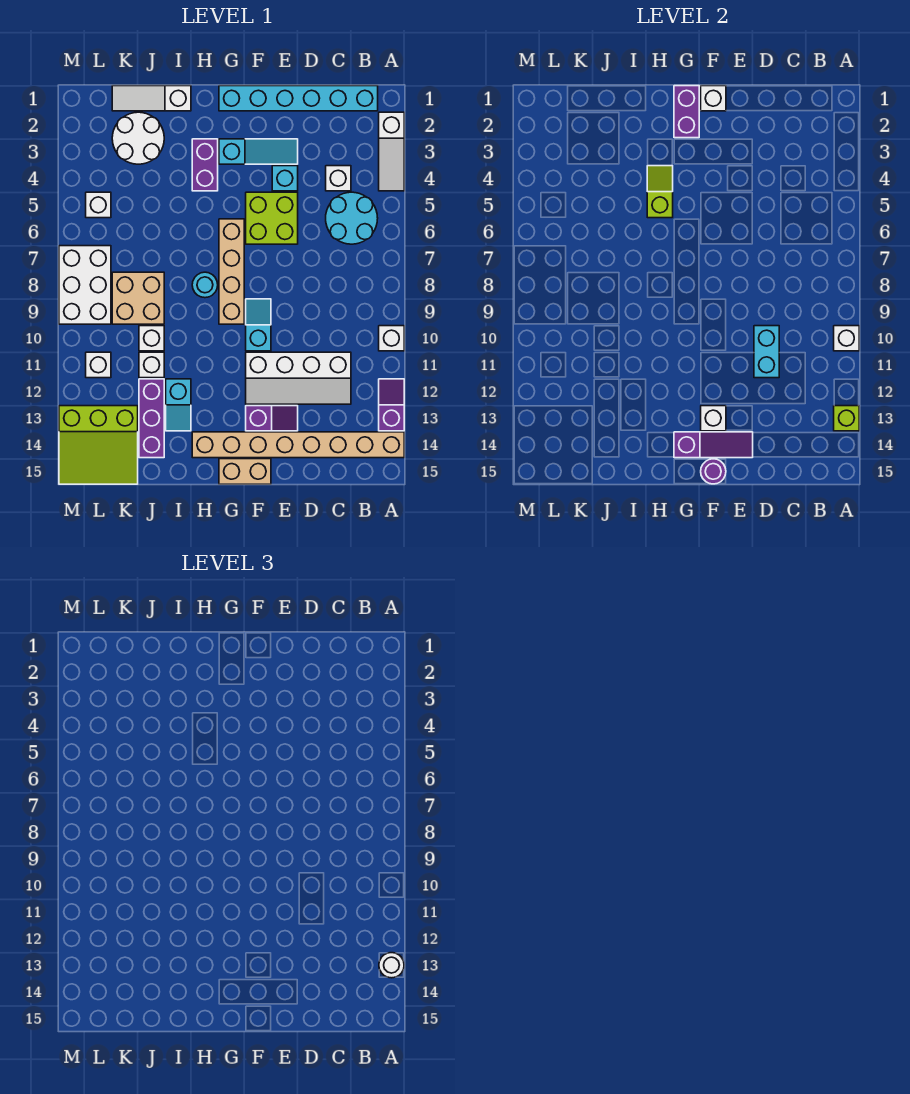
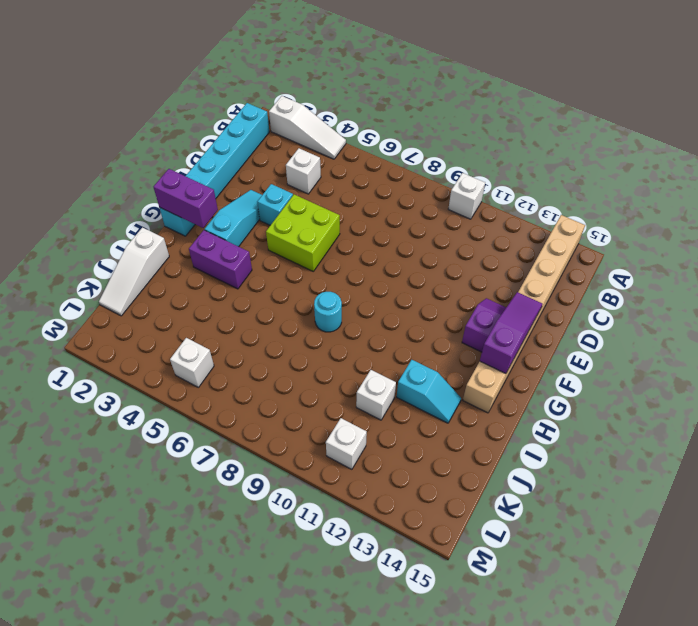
none -> purple 1x2 slope [379,379,404,431]
none -> cyan 2x2 round brick [326,192,378,244]
none -> white 2x4 slope [246,352,351,404]
none -> cyan 1x2 slope [246,299,271,351]

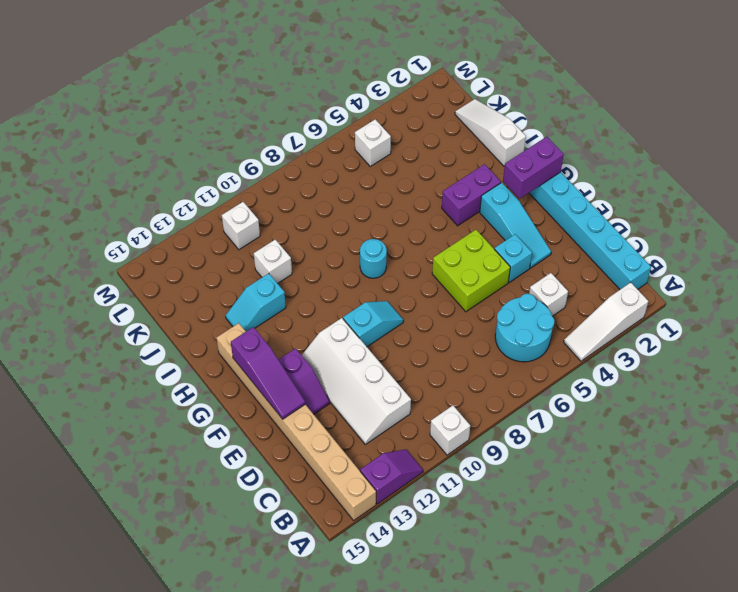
none -> tan 1x2 brick [219,459,271,484]
none -> tan 1x4 brick [219,219,244,324]
none -> white 2x2 round brick [112,112,164,164]
none -> tan 2x2 brick [112,272,164,324]

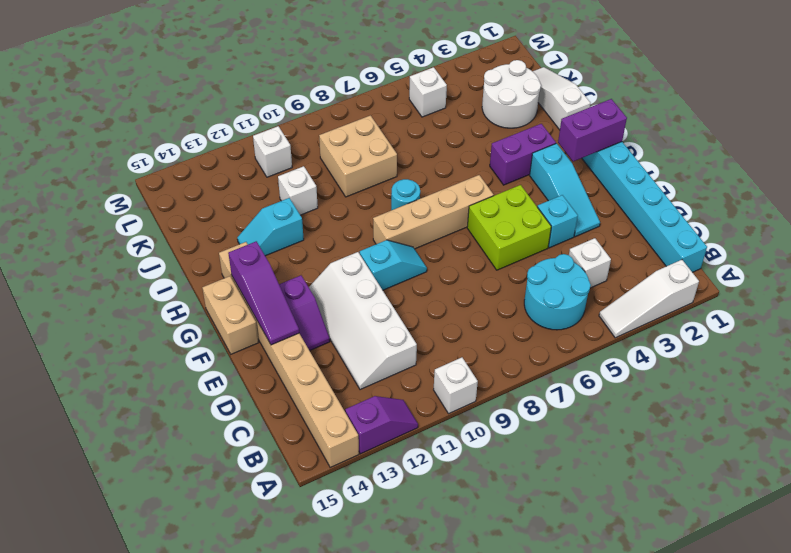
none -> white 1x1 brick [139,326,164,351]
none -> purple 1x3 brick [139,379,164,458]
none -> lime 3x3 slope [59,406,138,484]
none -> white 2x3 brick [59,246,111,324]

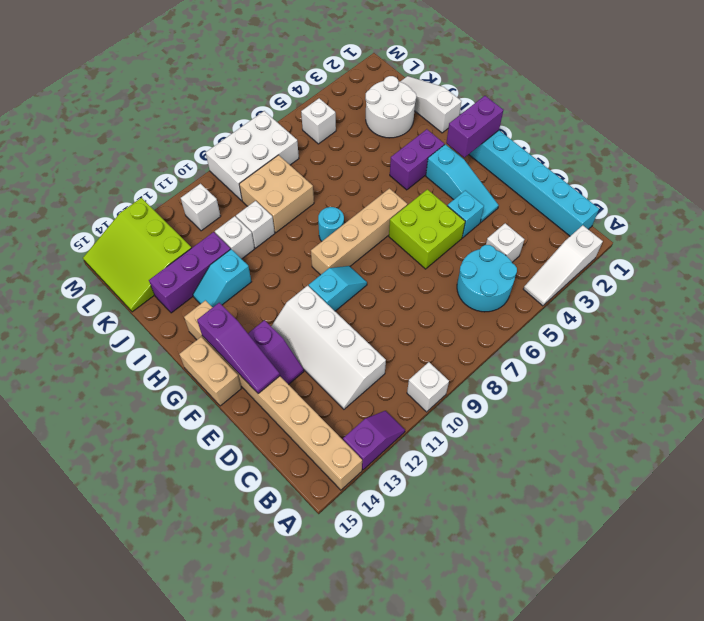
none -> white 1x1 brick [834,326,859,351]
none -> lime 1x1 brick [834,406,859,431]
none -> cyan 1x2 brick [754,326,779,378]
none -> white 1x1 brick [701,86,726,111]

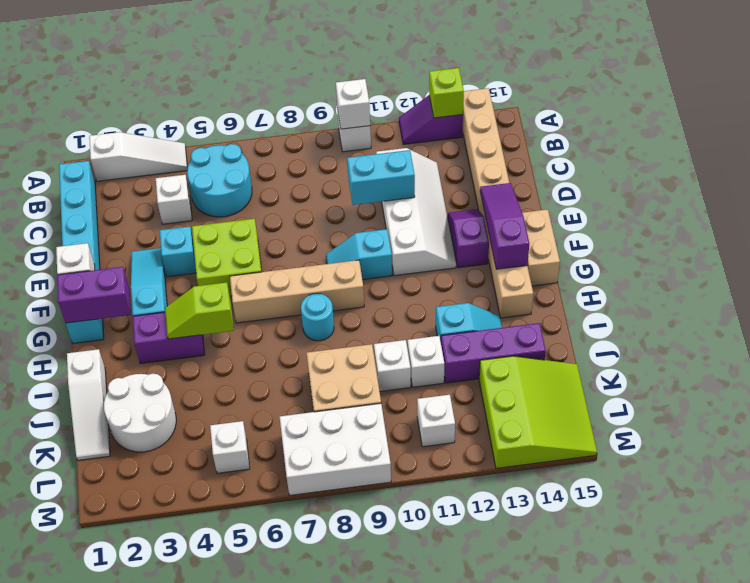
none -> white 1x1 brick [701,406,726,431]
none -> purple 1x1 round brick [701,459,726,484]
none -> white 1x1 round brick [379,953,404,978]

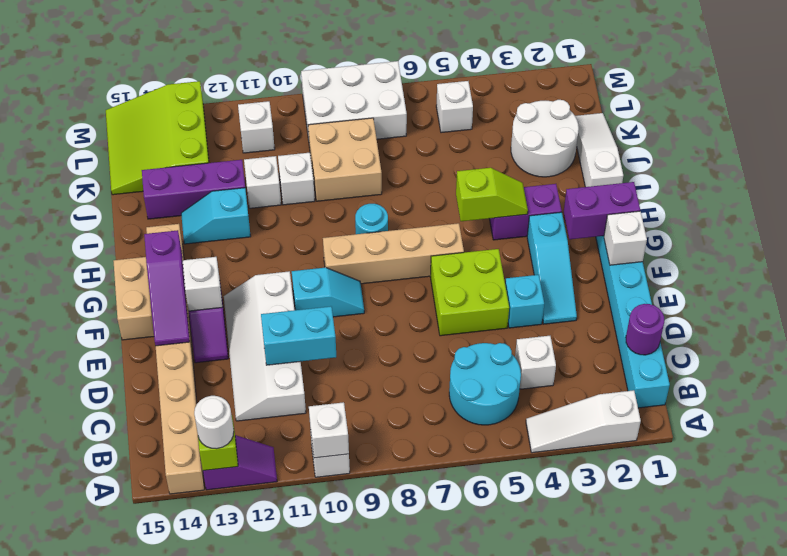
purple 1x1 round brick [626,304,664,355] -> purple 1x1 round brick moved to [701,459,726,484]

